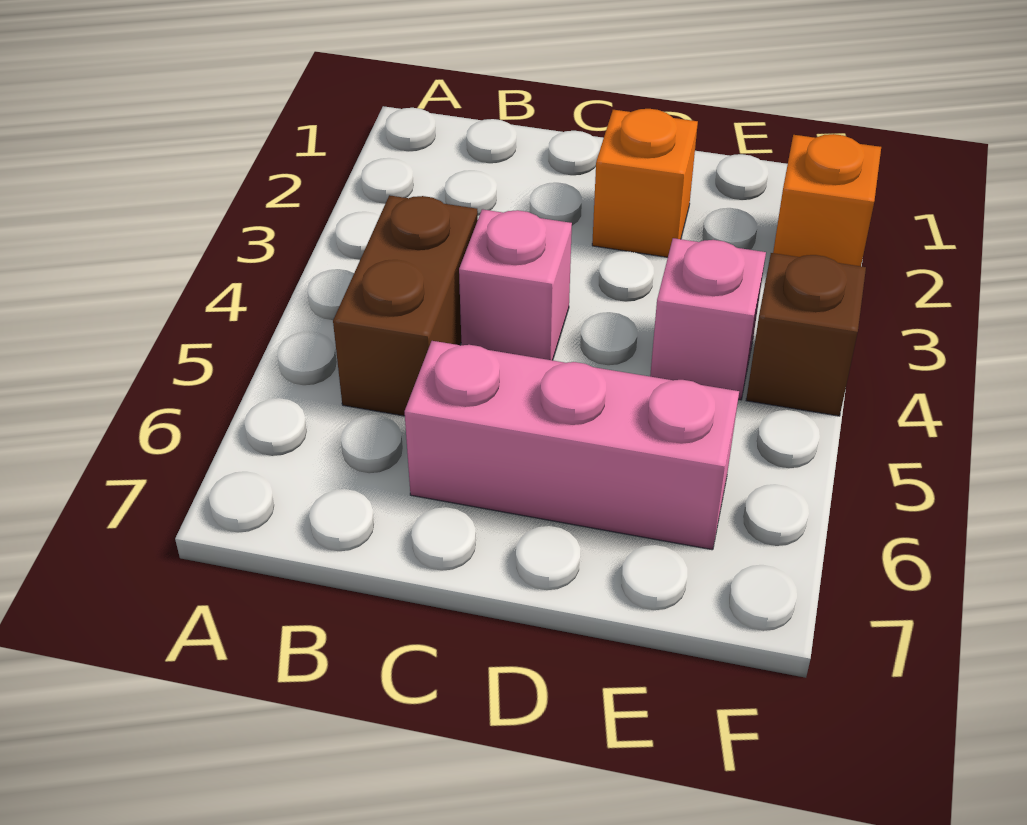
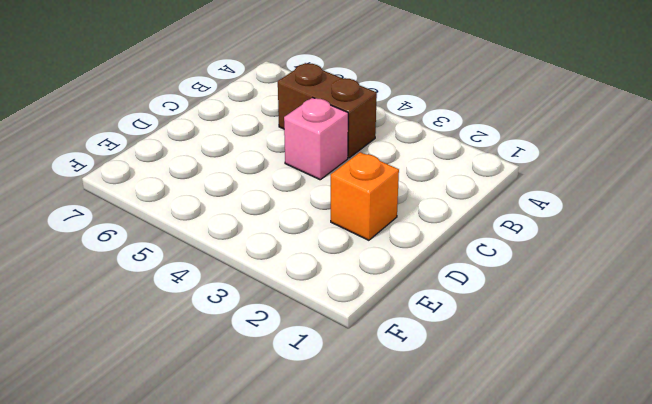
none -> pink 1x3 brick [405,341,739,550]
none -> pink 1x1 brick [650,238,766,400]

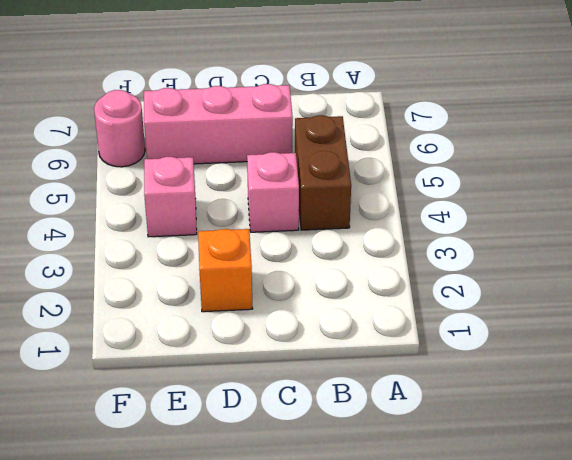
pink 1x1 round brick [94,90,145,167] -> none
none -> orange 1x1 brick [773,134,881,266]
none -> brown 1x1 brick [746,253,866,416]

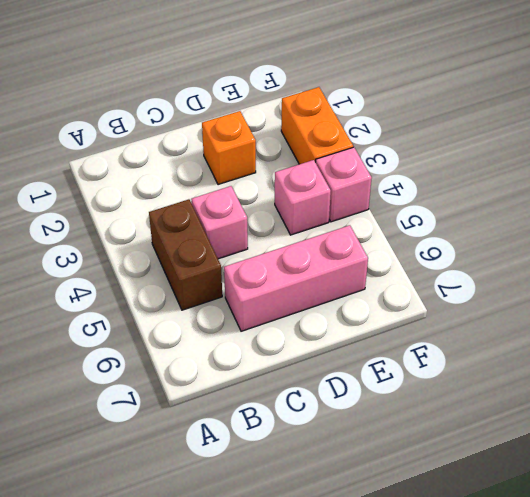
orange 1x2 brick [281,87,353,164] -> orange 1x1 brick [773,134,881,266]
pink 1x1 brick [316,147,372,222] -> brown 1x1 brick [746,253,866,416]

